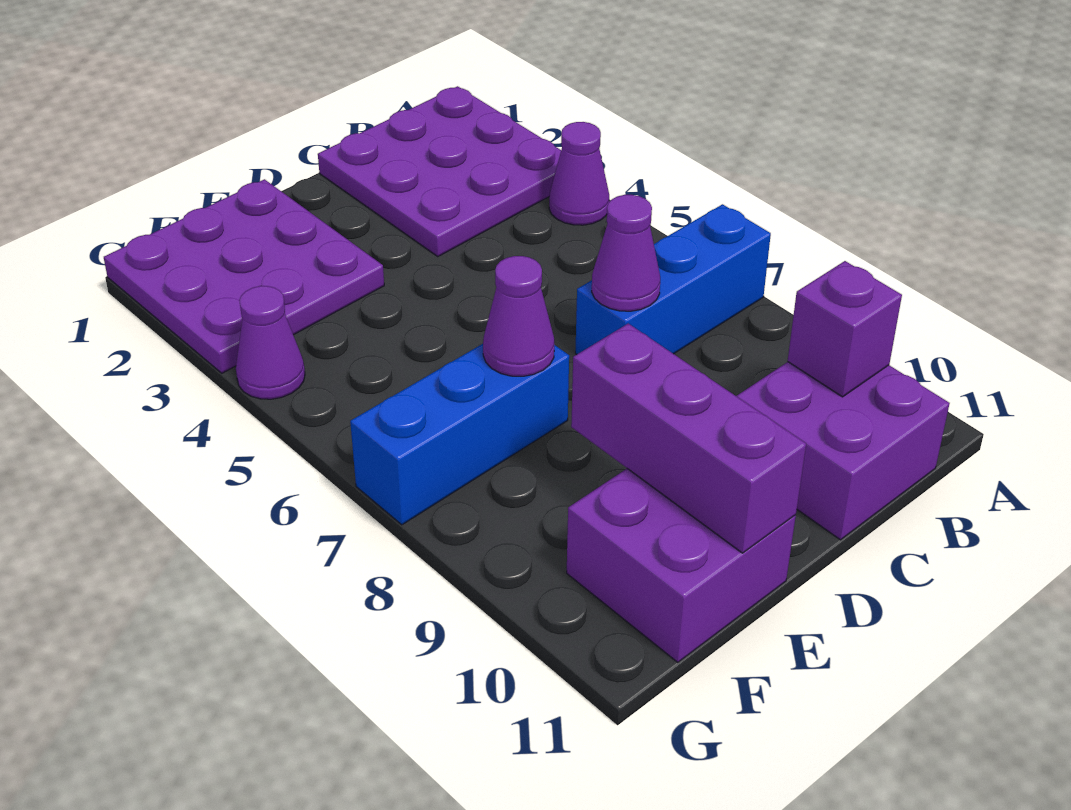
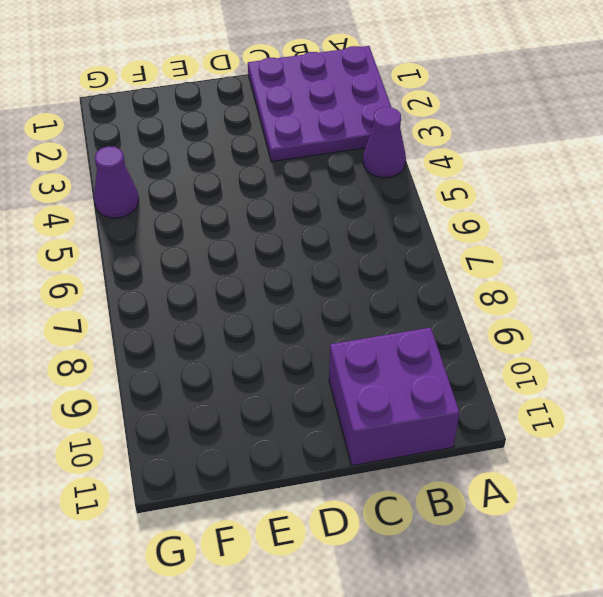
none -> blue 1x3 brick [575,204,771,354]
none -> purple 3x3 plate [104,179,384,373]
none -> blue 1x3 brick [350,344,569,525]

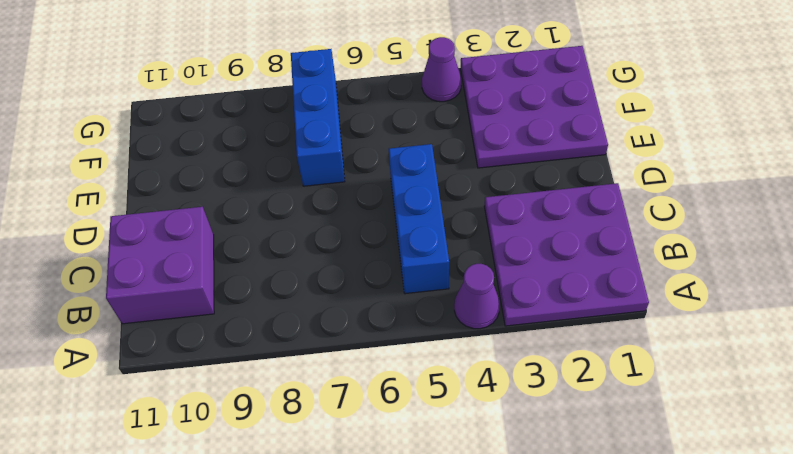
blue 1x3 brick [389,144,449,294] -> blue 1x3 brick moved to [575,204,771,354]
none -> purple 2x2 brick [567,469,796,662]
none -> purple 1x1 brick [788,261,902,397]
none -> purple 1x1 cone [592,195,660,311]

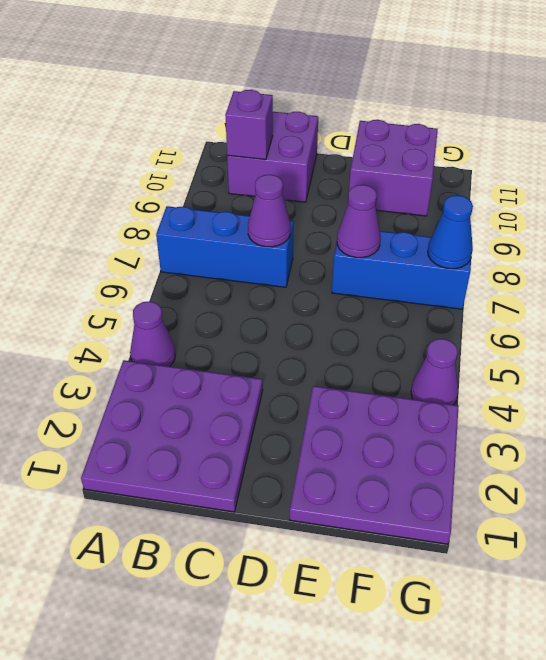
blue 1x1 cone [428,195,473,269] -> none
none -> purple 1x3 brick [571,324,806,553]

